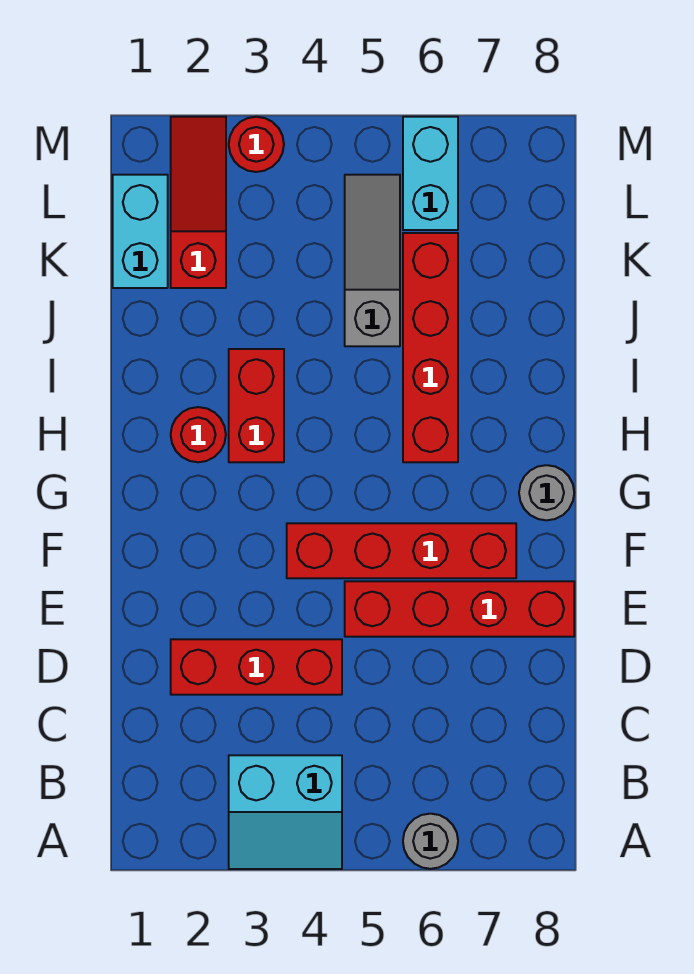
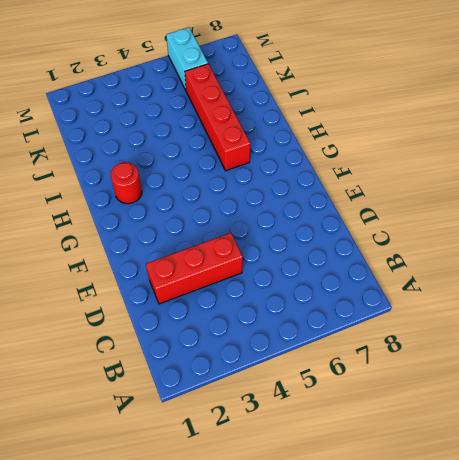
none -> cyan 2x2 slope [229,755,342,869]
none -> grey 1x1 round brick [403,814,458,869]
none -> red 1x4 brick [345,581,574,637]

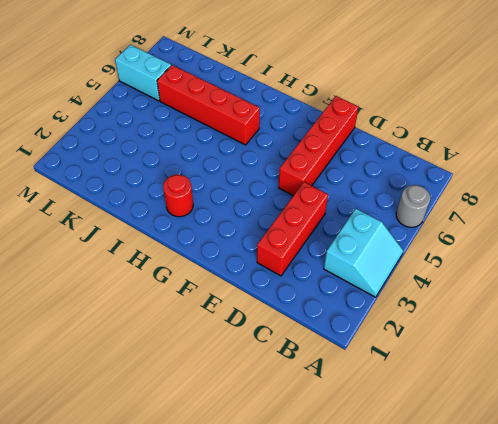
none -> red 1x4 brick [287,523,516,578]
none -> grey 1x1 round brick [519,465,574,520]
none -> red 1x2 brick [229,349,284,462]

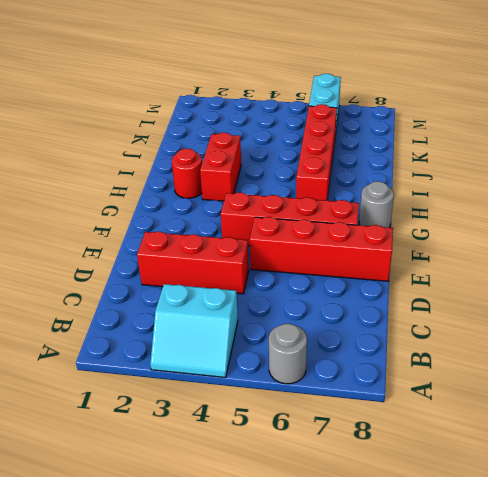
none -> grey 1x3 slope [345,175,400,346]
none -> cyan 1x2 brick [113,175,168,288]
none -> red 1x3 slope [171,117,226,288]

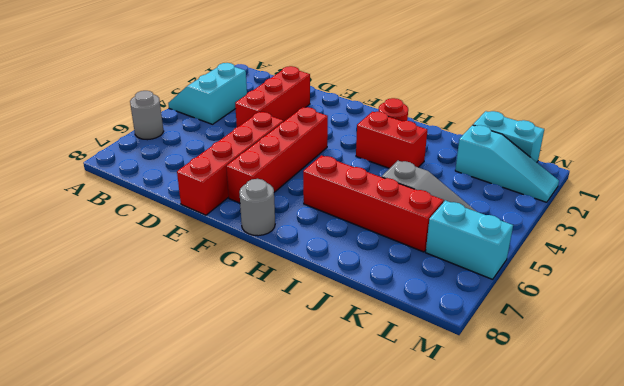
cyan 1x3 slope [455,125,559,202] -> red 1x3 slope [171,117,226,288]
none -> red 1x1 round brick [229,117,284,172]

